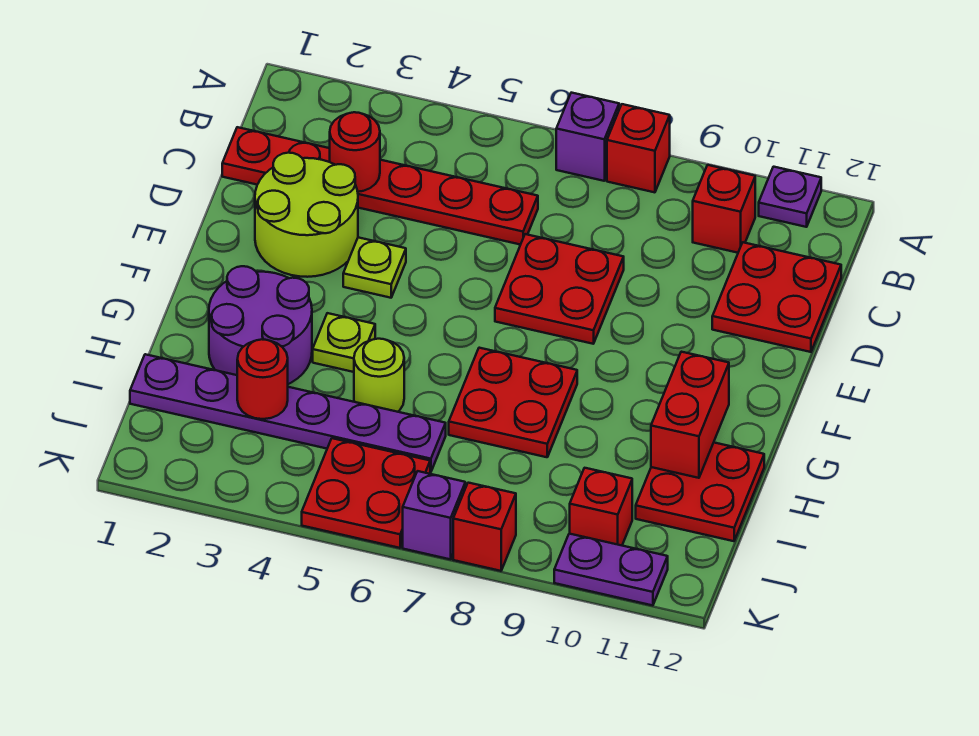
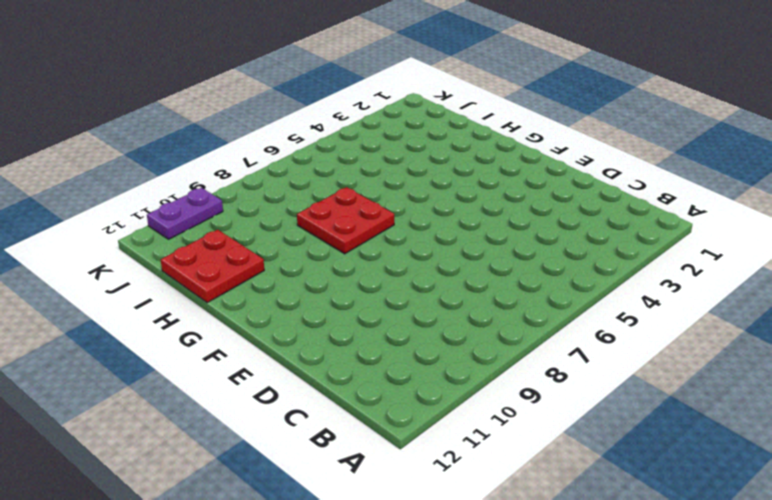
none -> purple 1x1 brick [556,93,619,181]
none -> red 1x1 brick [607,104,670,192]
none -> purple 1x1 plate [759,167,821,227]

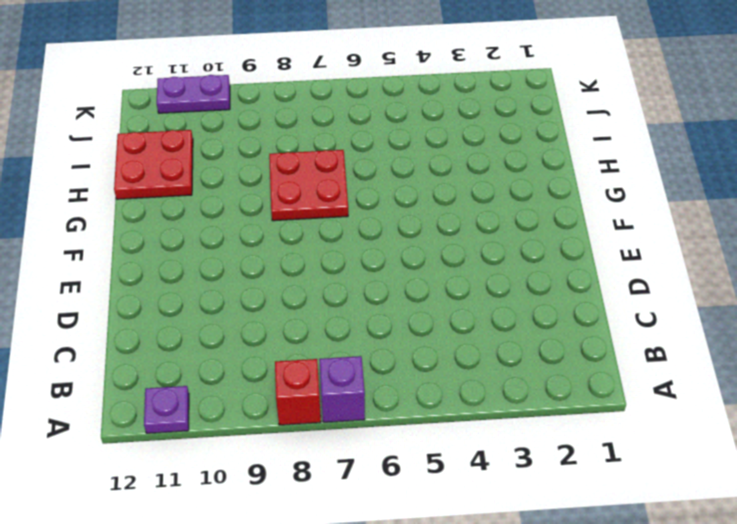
none -> red 1x1 brick [693,165,755,253]
none -> red 1x6 plate [222,127,538,245]
none -> red 2x2 plate [712,242,841,352]

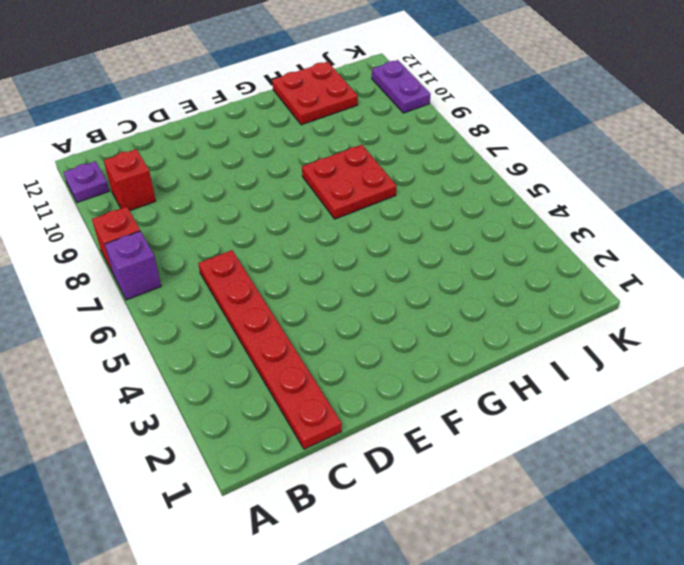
none -> red 2x2 plate [712,242,841,352]
none -> lime 2x2 round brick [255,153,358,277]
none -> red 2x2 plate [495,234,624,344]

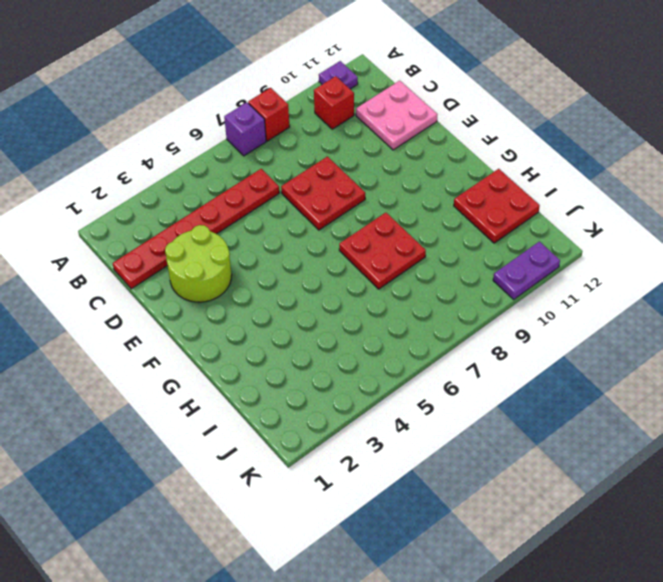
pink 2x2 plate [356,81,438,150] -> red 2x2 plate [712,242,841,352]
none -> lime 1x1 plate [343,237,406,298]
none -> purple 2x2 round brick [209,266,312,384]
none -> lime 1x1 plate [313,313,375,372]

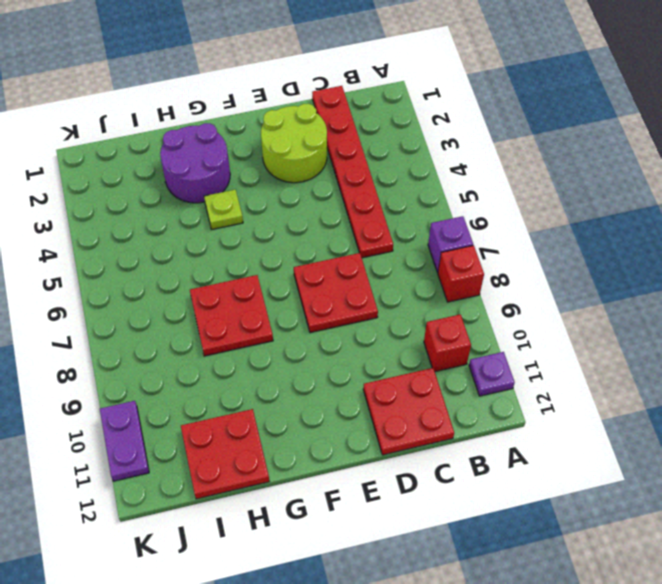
none -> lime 1x1 plate [343,237,406,298]
none -> lime 1x1 round brick [354,339,404,412]
none -> purple 1x6 plate [130,354,446,472]

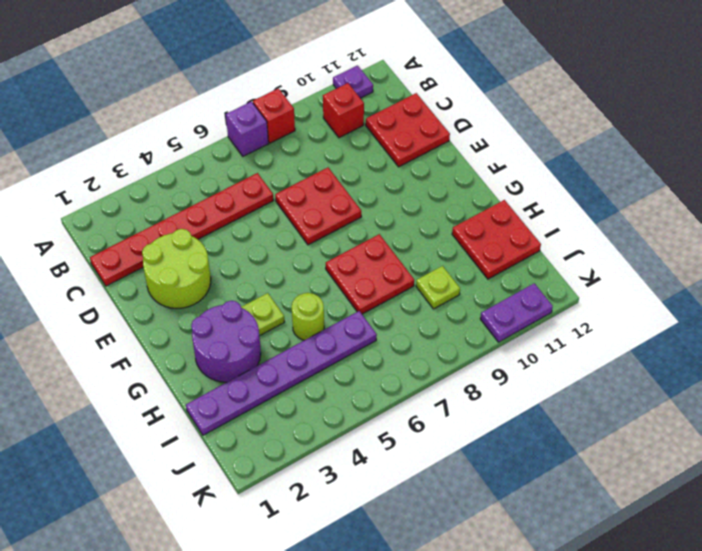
lime 1x1 plate [416,266,460,309] -> lime 1x1 plate moved to [343,237,406,298]
none -> red 2x2 plate [302,438,430,548]
none -> red 1x1 brick [570,468,632,545]
none -> purple 1x1 brick [403,471,465,559]

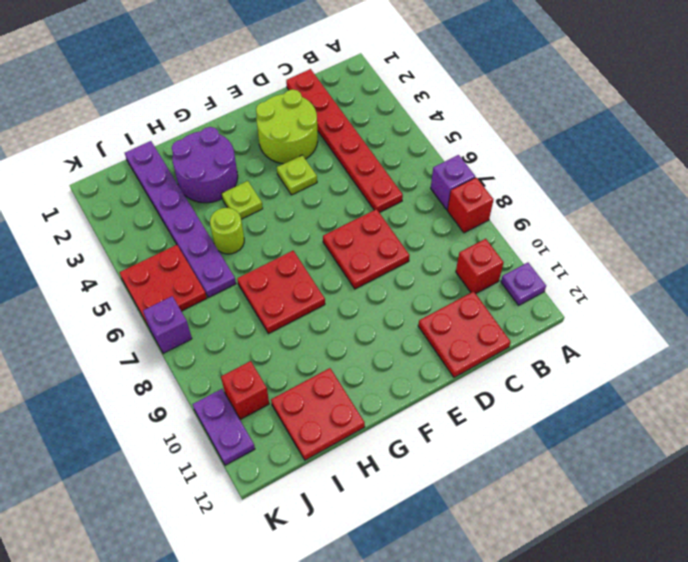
none -> red 1x1 brick [453,483,516,571]
none -> red 1x1 round brick [330,112,380,192]
none -> red 1x2 brick [651,352,729,478]

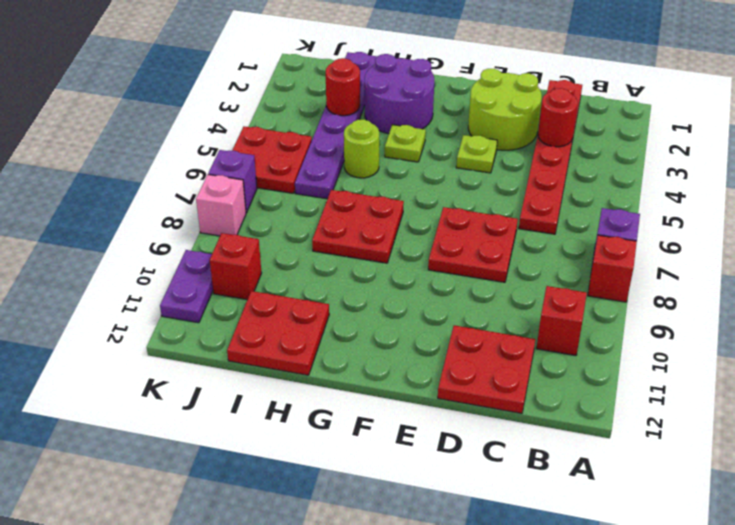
pink 1x1 brick [196,175,246,236] -> red 1x1 brick [453,483,516,571]
none -> purple 1x1 plate [759,167,821,227]
none -> red 1x2 brick [651,352,729,478]

